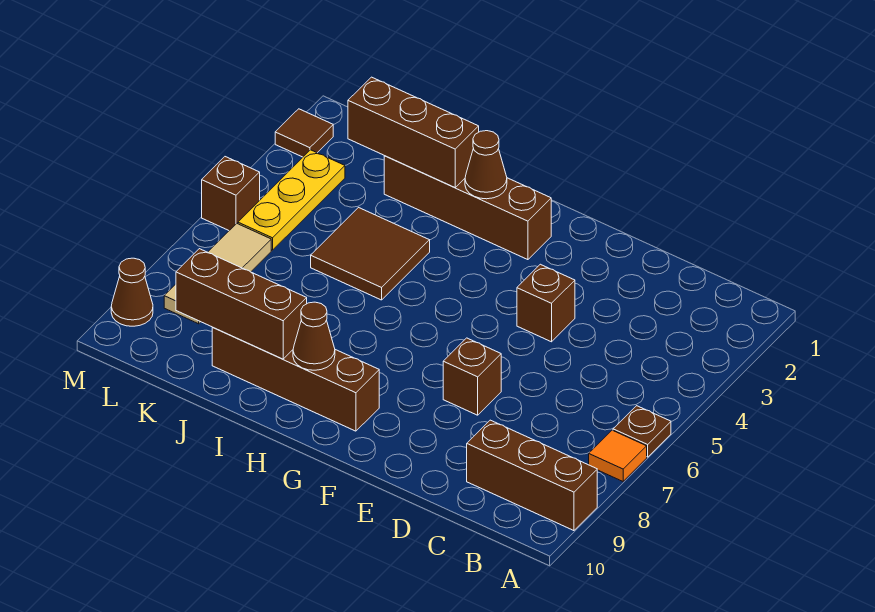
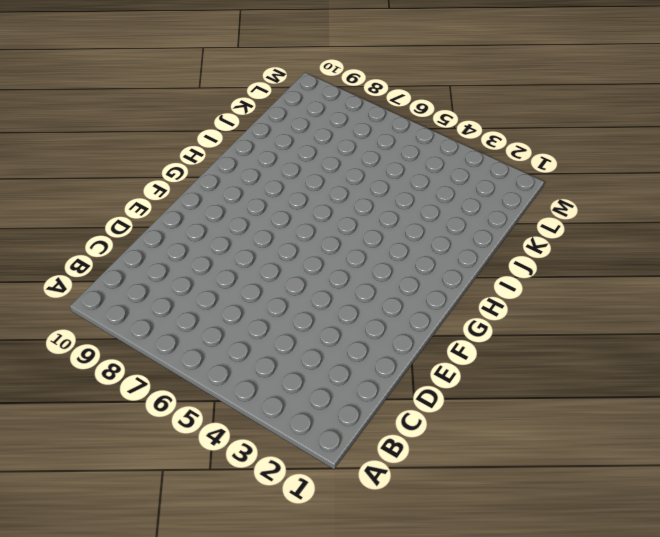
none -> brown 1x1 plate [613,406,671,457]
none -> orange 1x1 tile [589,430,647,481]
none -> brown 1x3 brick [467,420,597,531]

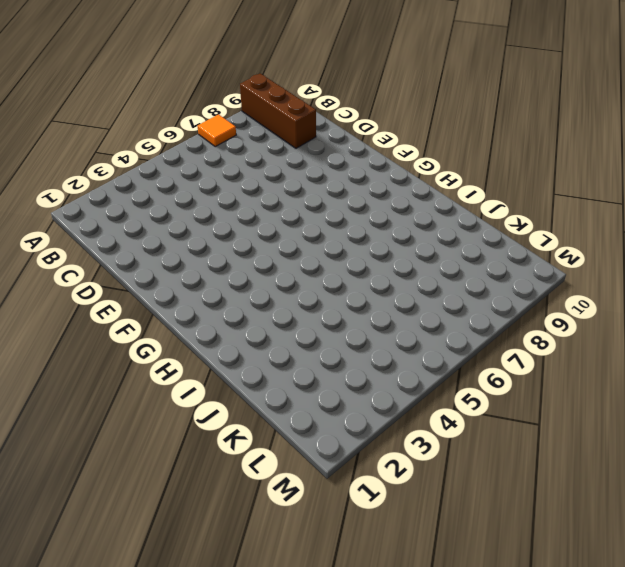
none -> brown 1x1 plate [613,406,671,457]
none -> brown 1x1 brick [517,264,575,342]
none -> brown 1x1 brick [443,338,501,415]

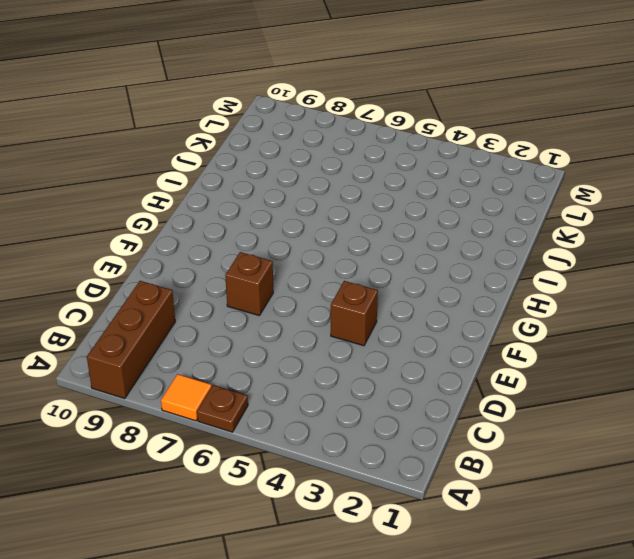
none -> brown 1x4 brick [384,156,551,260]
none -> brown 1x4 brick [212,328,379,431]
none -> brown 2x2 tile [311,208,430,300]

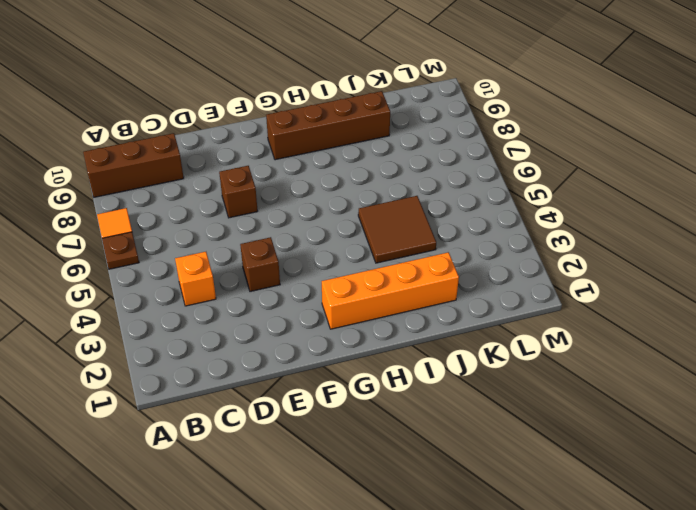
orange 1x1 brick [175,252,216,306] -> none
orange 1x4 brick [322,252,459,329] -> brown 1x4 brick [384,156,551,260]
none -> yellow 1x3 plate [238,150,345,250]
none -> tan 1x3 tile [164,224,271,324]
none -> brown 1x1 tile [275,109,333,157]

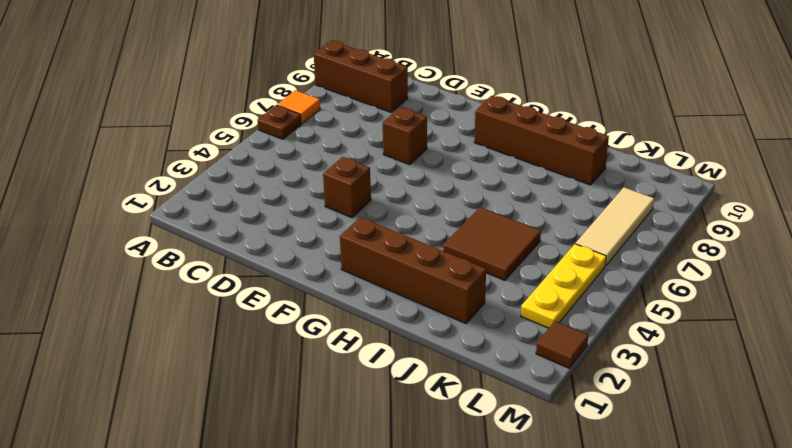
none -> brown 1x1 brick [202,157,260,230]
none -> brown 1x1 cone [111,258,153,326]
none -> brown 1x1 cone [465,131,507,199]

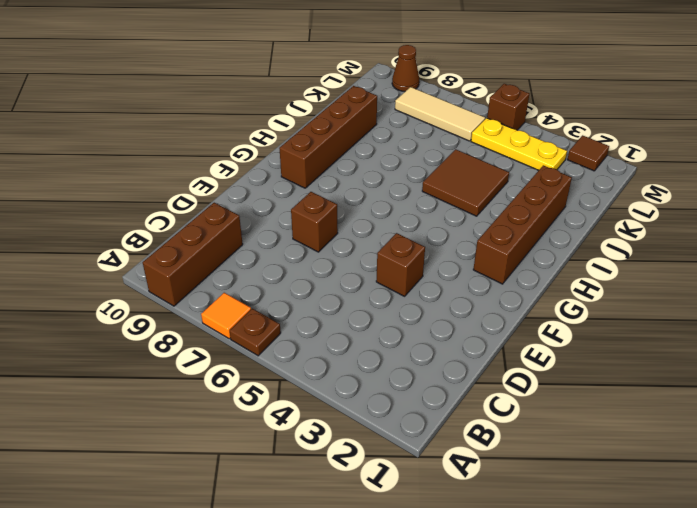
none -> brown 1x1 cone [465,131,507,199]
none -> brown 1x1 cone [293,302,335,370]
none -> brown 1x3 brick [348,77,479,188]

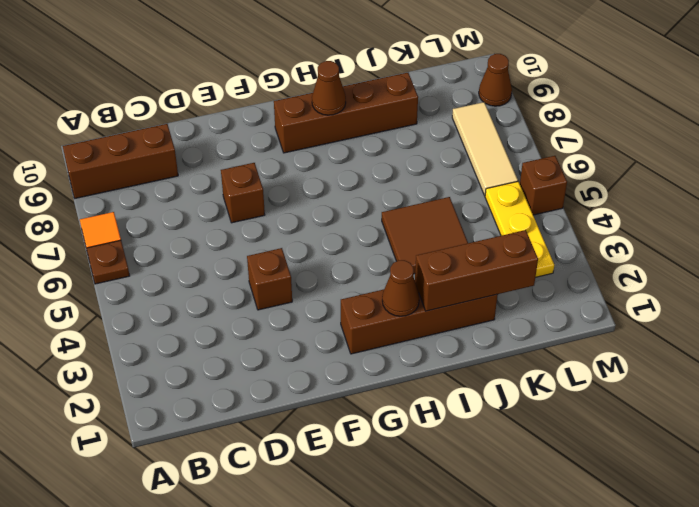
none -> brown 1x1 tile [275,109,333,157]
none -> brown 1x3 brick [176,249,307,359]

